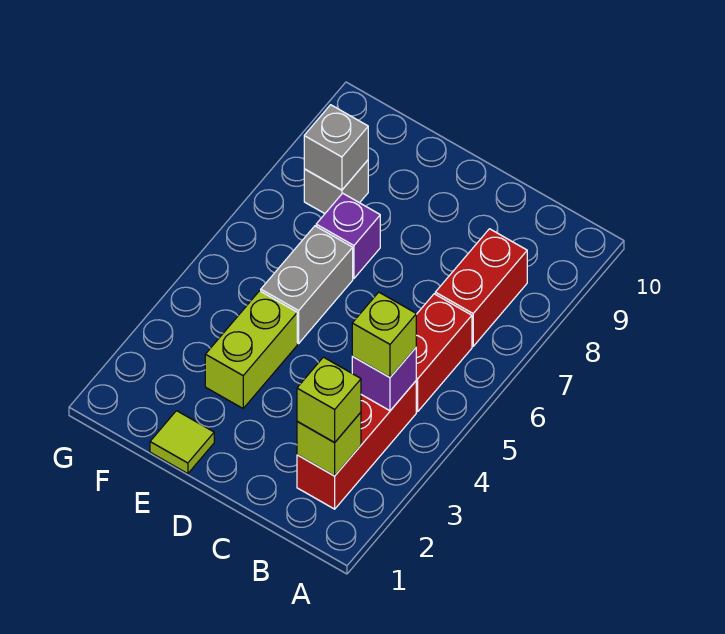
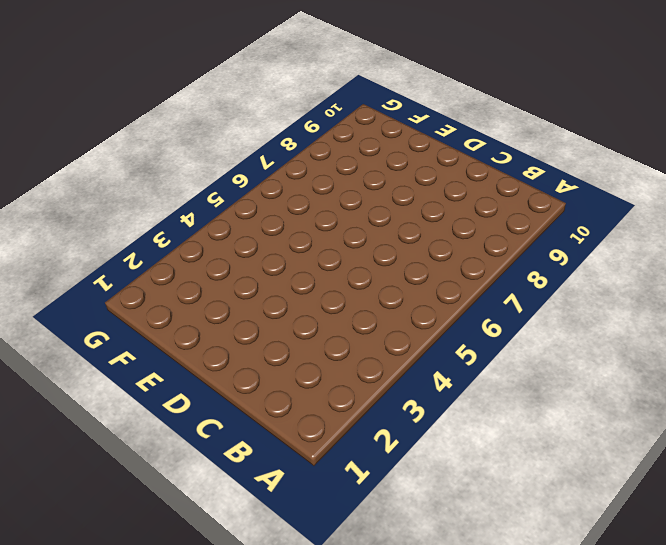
none -> red 1x3 brick [297,381,416,509]
none -> red 1x2 brick [416,294,472,411]
none -> red 1x2 brick [435,229,527,346]

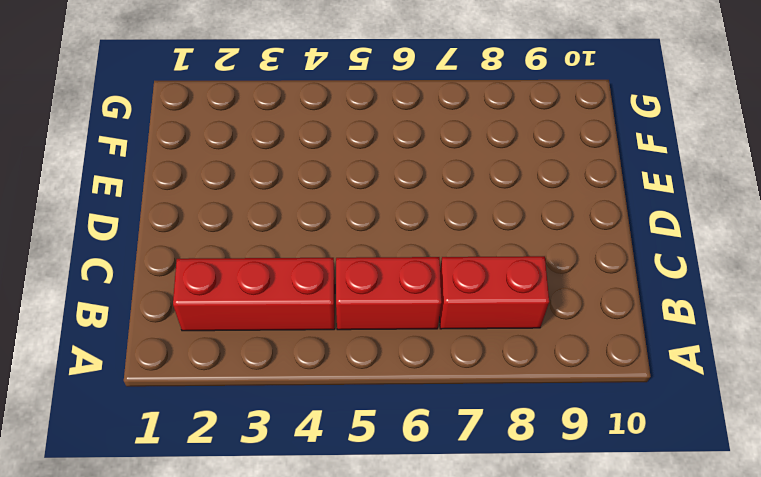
none -> lime 1x1 tile [150,411,214,474]
none -> lime 1x2 brick [205,291,297,408]
none -> grey 1x2 brick [261,226,353,344]

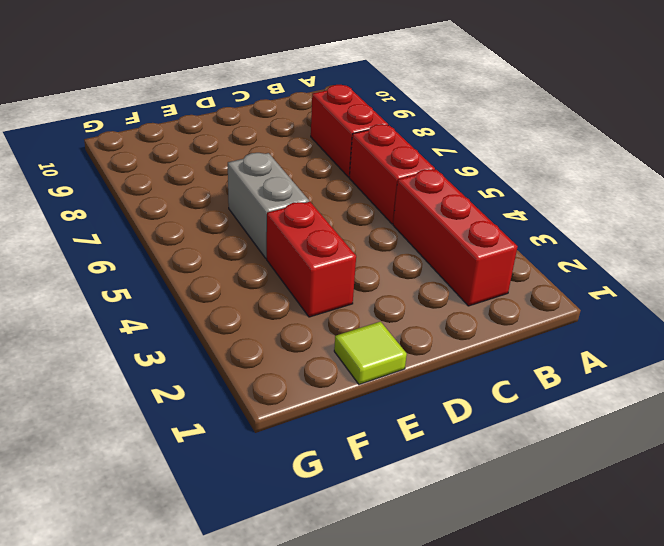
red 1x2 brick [267,202,356,317] -> lime 1x2 brick [205,291,297,408]
none -> purple 1x1 brick [316,193,380,278]
none -> grey 1x1 brick [304,160,368,214]
none -> lime 1x1 brick [297,412,361,476]

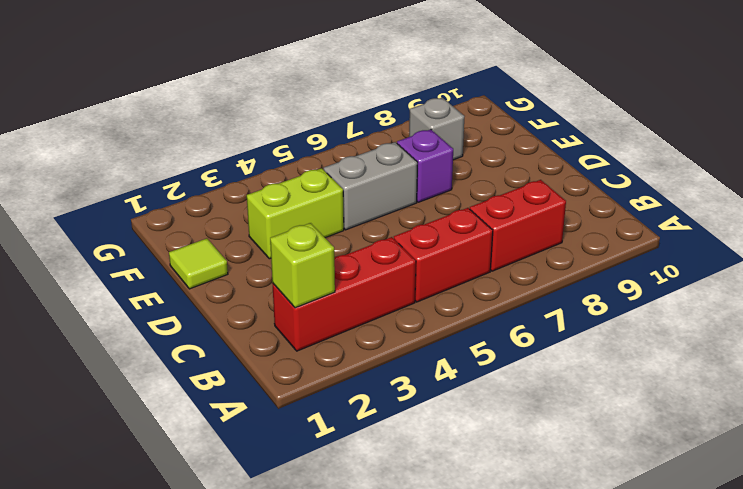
none -> purple 1x1 brick [352,348,416,411]
none -> grey 1x1 brick [304,105,368,190]
none -> lime 1x1 brick [297,357,361,443]

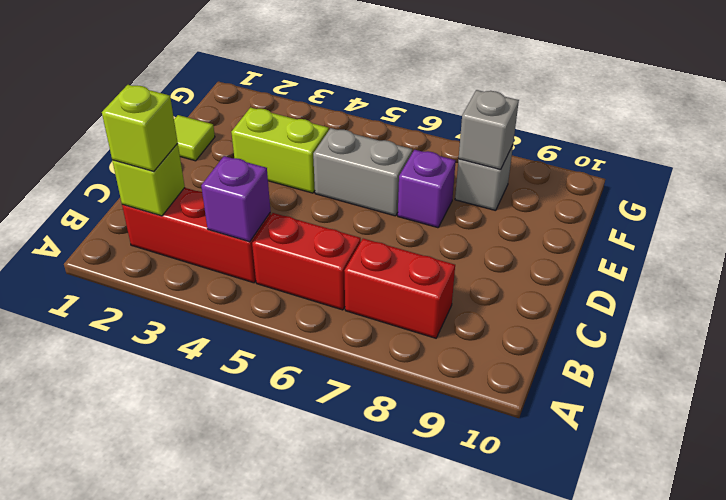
none -> lime 1x1 brick [352,292,416,377]

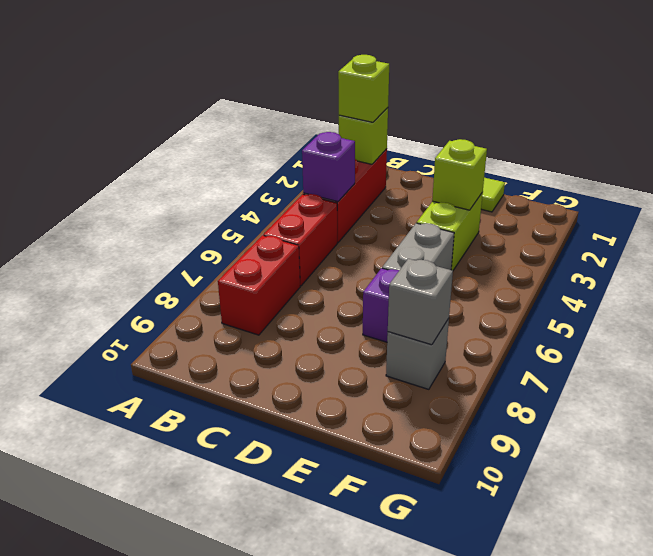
lime 1x1 brick [432,139,487,210] -> lime 1x1 brick moved to [352,292,416,377]

